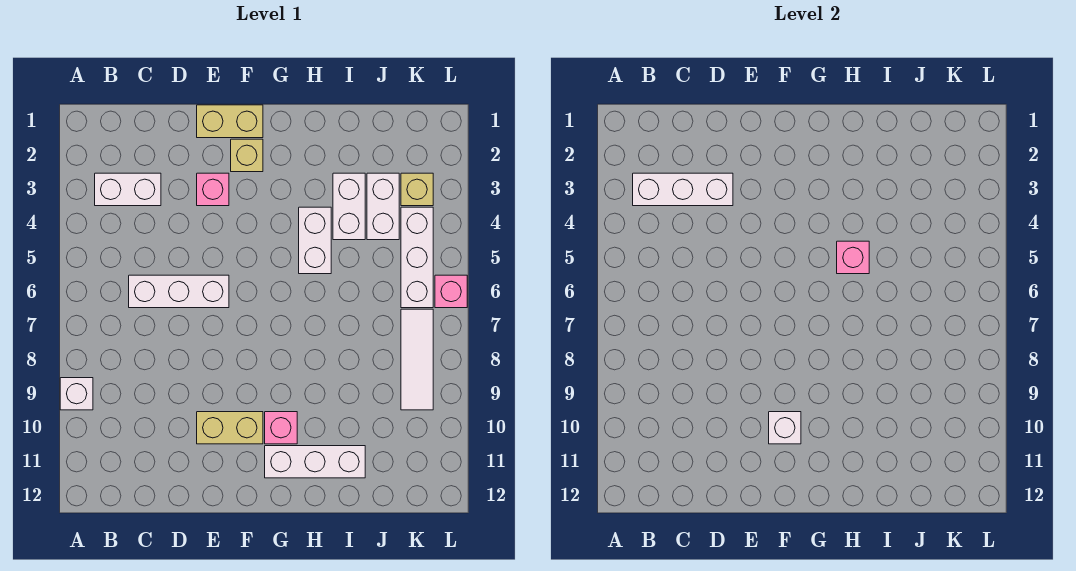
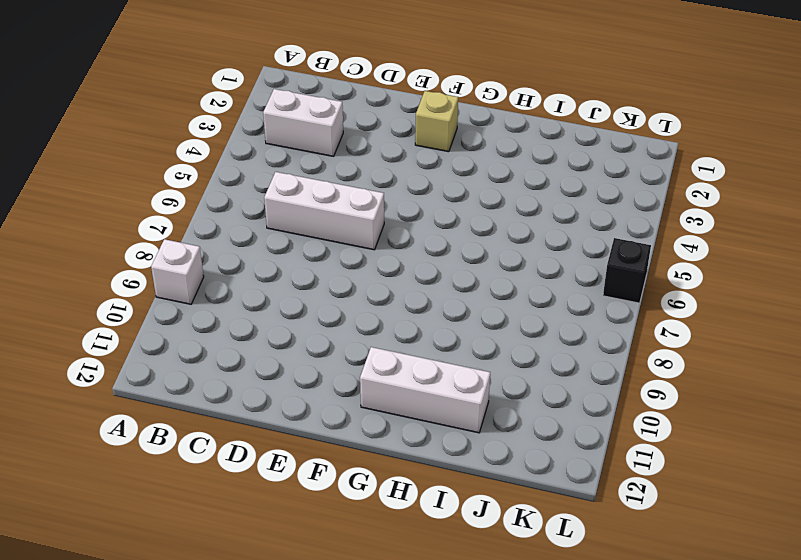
black 1x1 brick [603,238,651,303] -> pink 1x1 brick [435,275,467,308]
none -> tan 1x2 brick [197,105,263,138]
none -> pink 1x1 brick [197,173,229,206]
none -> tan 1x2 brick [197,412,263,444]

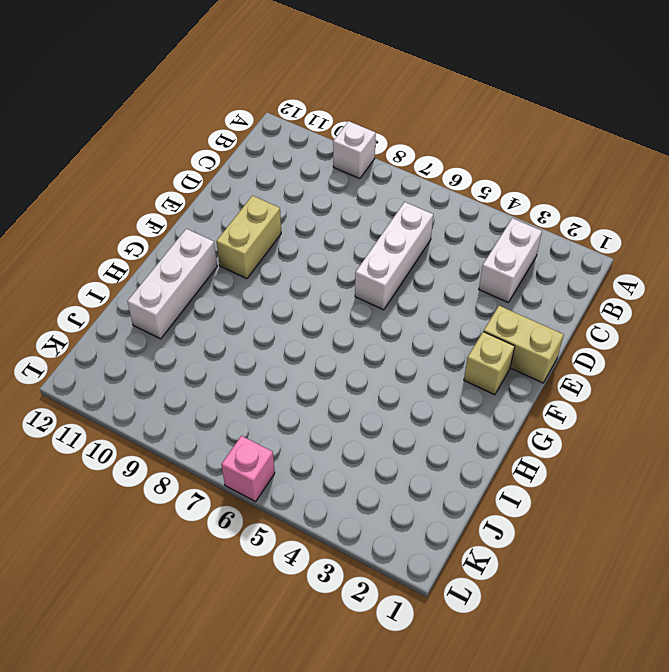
tan 1x2 brick [484,306,564,383] -> tan 1x2 brick turned to [197,105,263,138]
none -> pink 1x1 brick [197,173,229,206]
none -> pink 1x1 brick [265,412,297,444]
none -> white 1x2 brick [299,207,331,274]

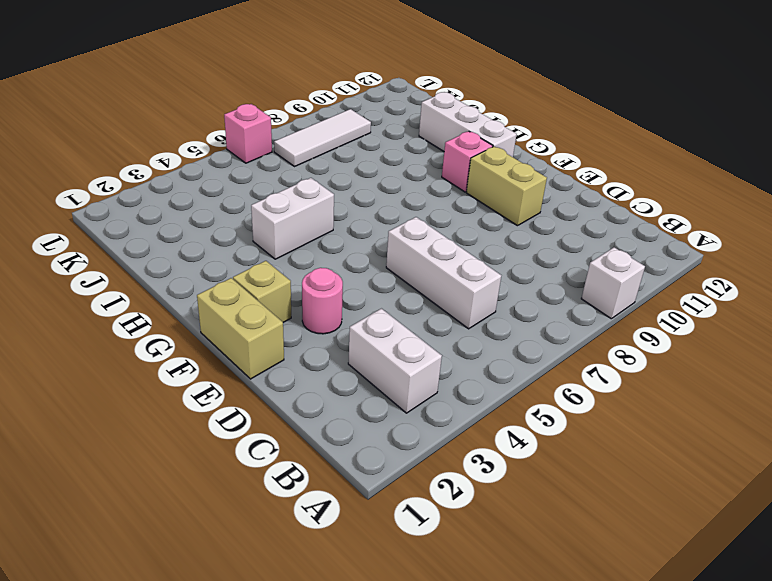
pink 1x1 round brick [302,268,343,334] -> pink 1x1 brick [197,173,229,206]
none -> white 1x2 brick [333,173,365,240]
none -> white 1x2 brick [367,173,399,240]
none -> tan 1x1 brick [401,173,433,206]

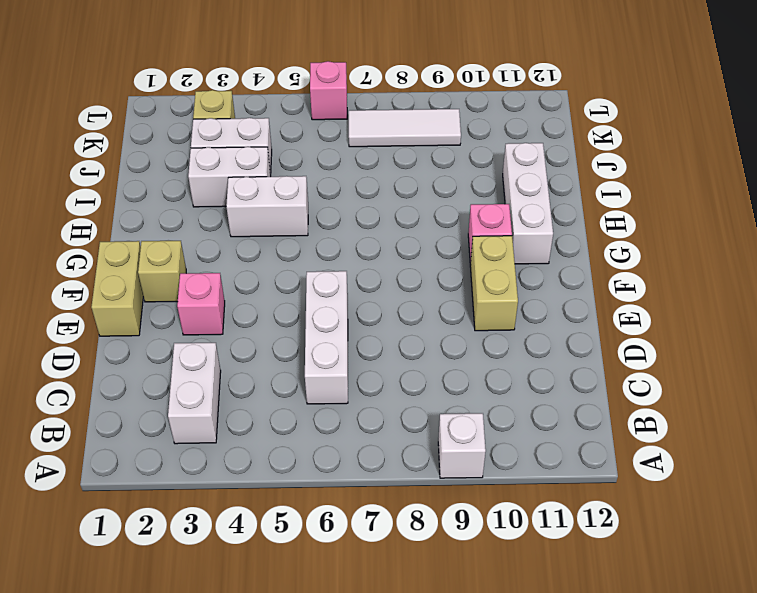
none -> white 1x3 brick [401,207,433,308]
none -> white 1x3 brick [633,173,733,206]
none -> white 1x1 brick [769,412,801,444]

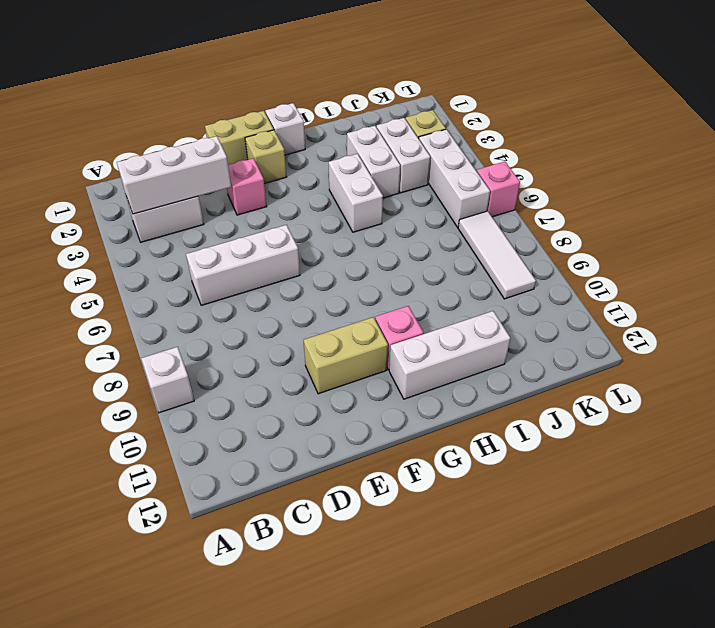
white 1x1 brick [265,103,305,155] -> white 1x1 brick moved to [769,412,801,444]
none -> pink 1x1 brick [837,241,869,274]

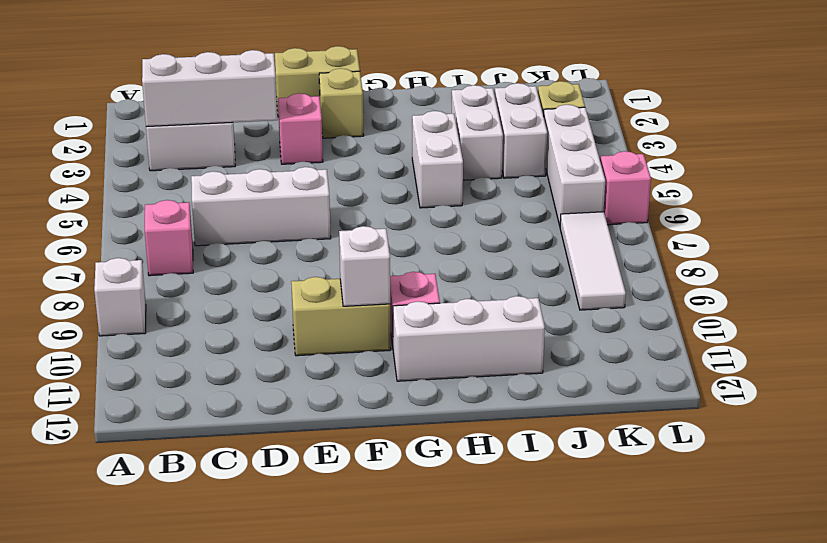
pink 1x1 brick [145,200,193,276] -> pink 1x1 brick moved to [837,241,869,274]

